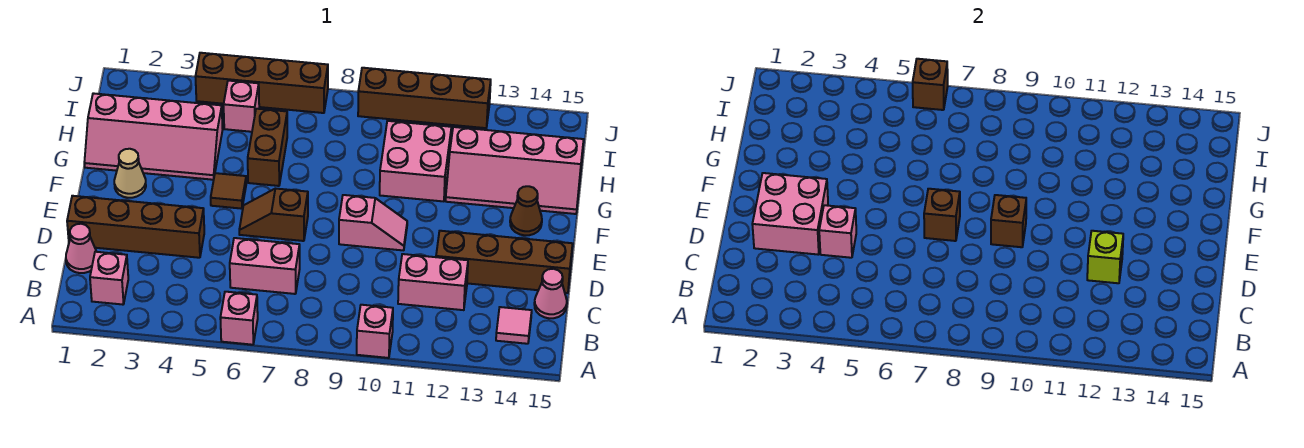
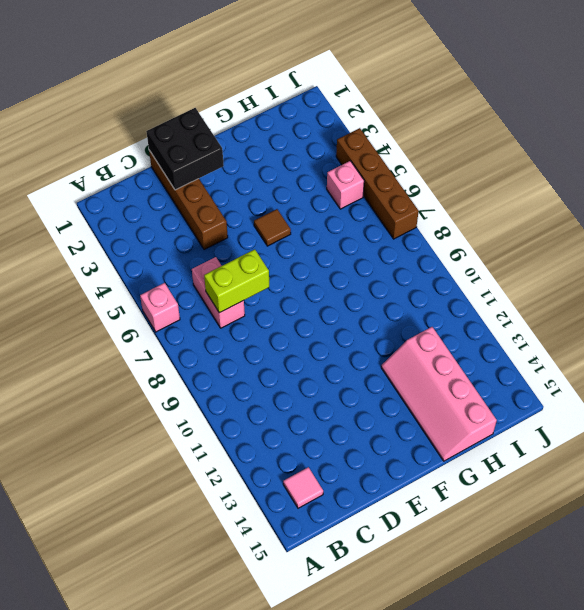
lime 1x2 brick [204,249,269,313] -> none
black 2x2 brick [146,108,224,190] -> pink 2x2 brick [752,173,828,255]
none -> pink 1x1 brick [357,305,393,358]
none -> pink 1x1 brick [90,252,128,305]
none -> pink 1x1 cone [66,224,96,273]

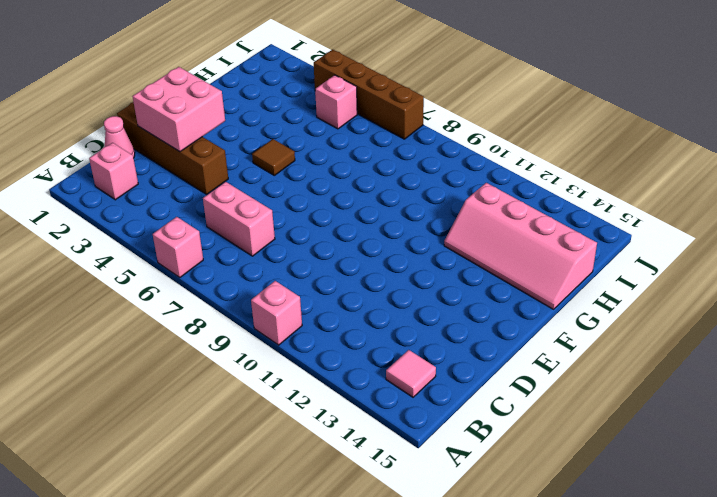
none -> pink 1x2 brick [398,254,468,310]
none -> pink 1x1 cone [534,269,567,318]
none -> brown 1x4 brick [436,231,572,293]

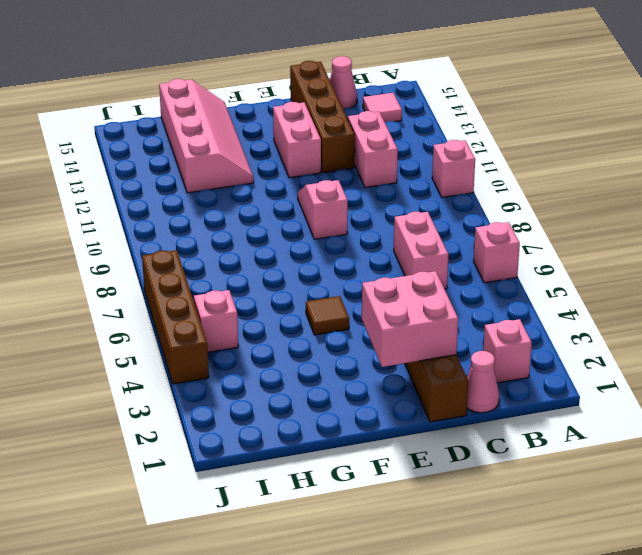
pink 1x2 brick [273,102,321,178] -> none
none -> brown 1x2 slope [239,189,308,241]
none -> tan 1x1 cone [114,149,146,198]
none -> brown 1x1 cone [510,186,542,235]

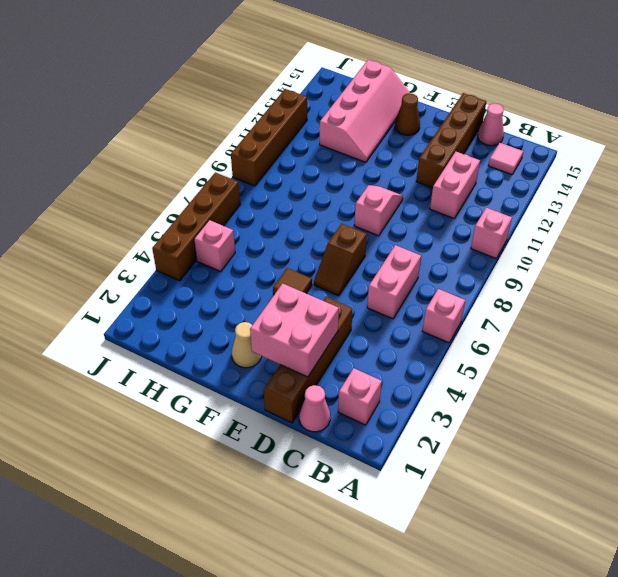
none -> pink 2x4 slope [84,93,223,180]
none -> brown 1x2 brick [248,109,287,186]
none -> pink 2x2 brick [380,121,451,201]

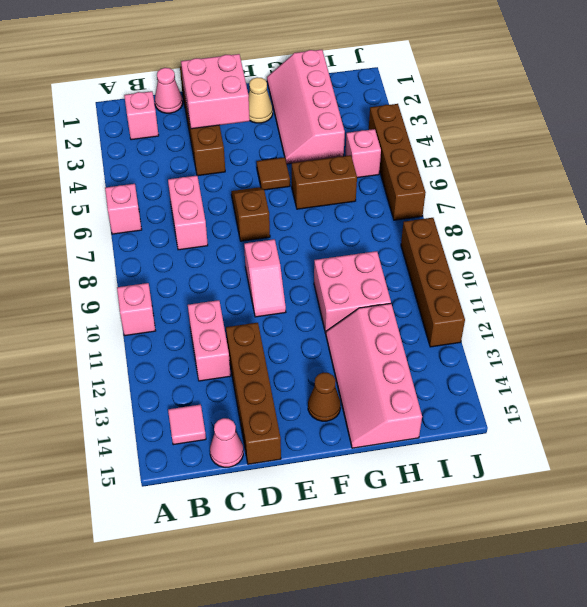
none -> pink 1x1 brick [819,205,856,258]
none -> lime 1x1 brick [1087,231,1123,283]
none -> brown 1x1 brick [924,189,960,241]

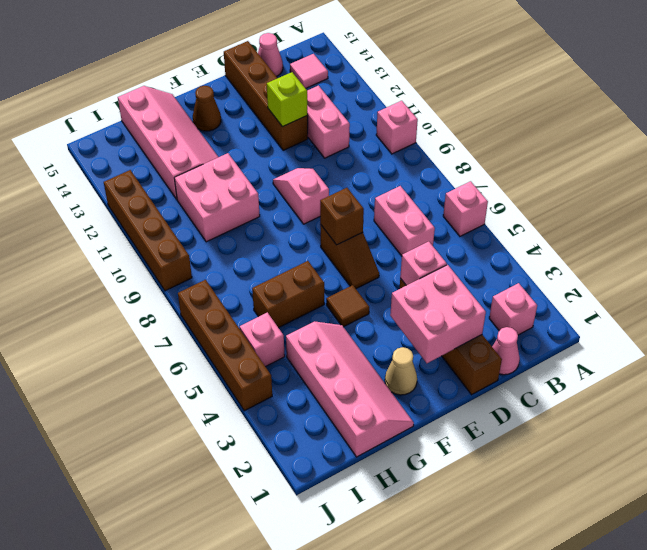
none -> brown 1x1 brick [991,195,1026,247]
none -> brown 1x1 brick [913,59,948,110]

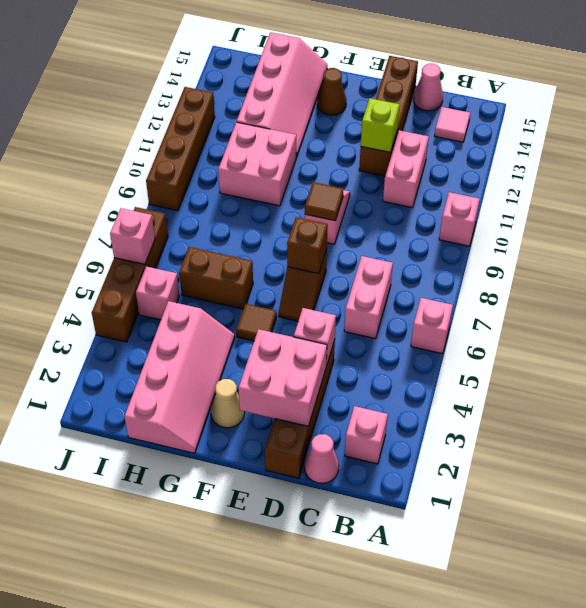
brown 1x1 tile [305,182,344,221] -> brown 1x1 brick [991,195,1026,247]
pink 1x1 brick [110,208,155,264] -> brown 1x1 brick [913,59,948,110]

